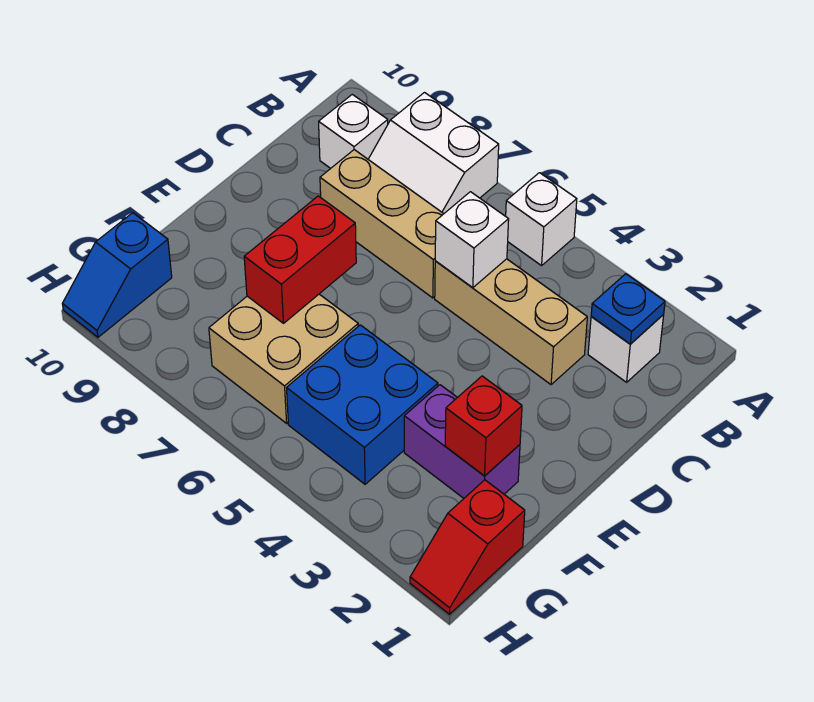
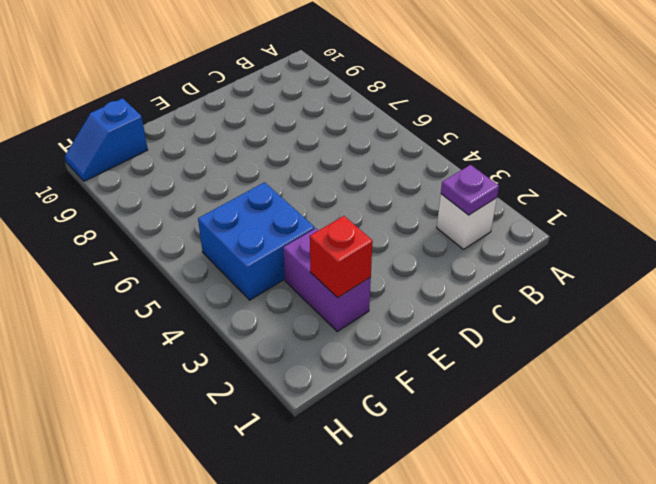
purple 1x1 plate [441,165,499,215] -> blue 1x1 plate [591,274,665,344]
none -> white 1x1 brick [506,173,577,266]
none -> white 2x2 slope [368,93,499,213]
none -> white 1x1 brick [319,94,388,168]

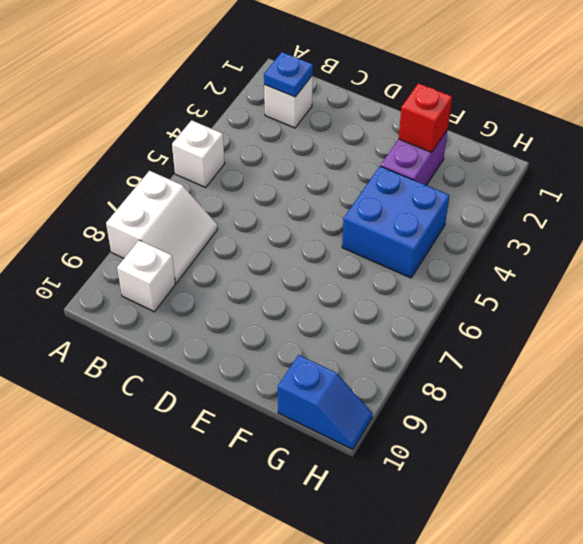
none -> tan 1x3 brick [435,259,587,385]
none -> tan 1x3 brick [320,150,444,298]
none -> tan 2x2 brick [209,294,358,423]

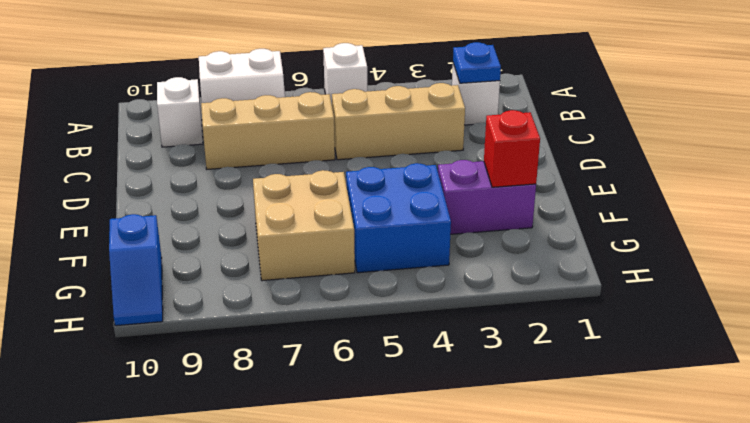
none -> red 1x2 slope [410,480,525,614]
none -> white 1x1 brick [435,192,509,288]
none -> red 1x2 brick [244,196,356,323]

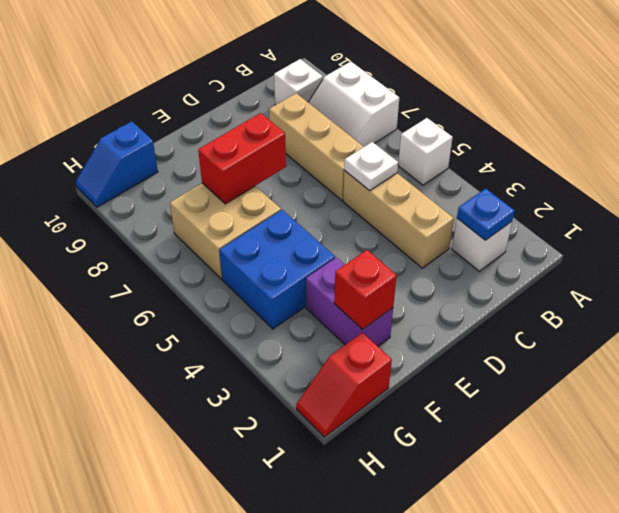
white 1x1 plate [344,142,398,191] -> white 1x1 brick [435,192,509,288]

